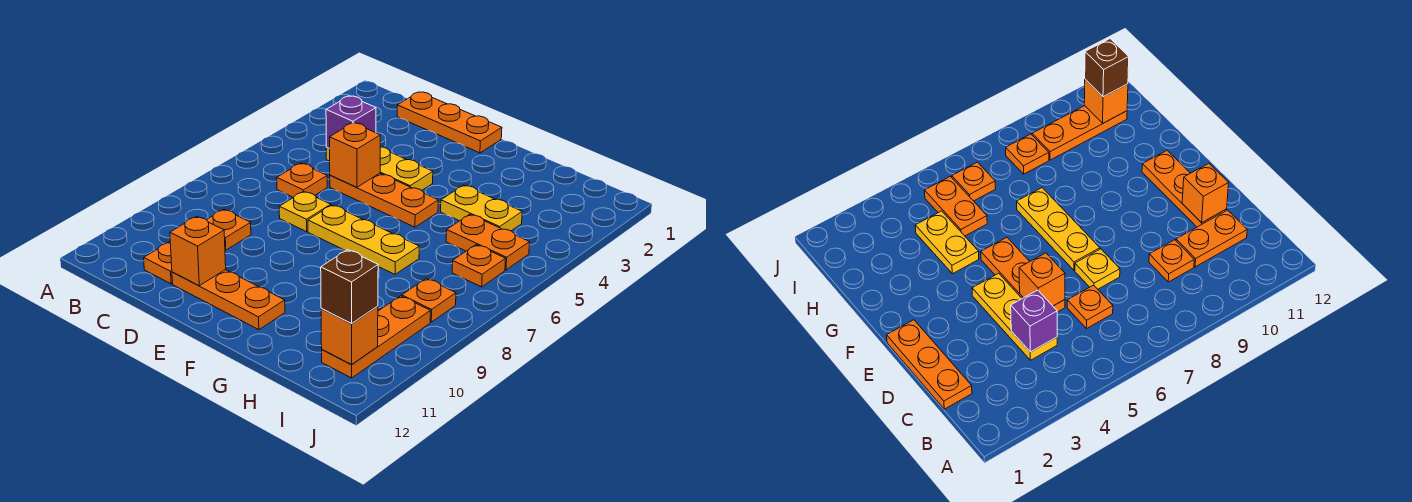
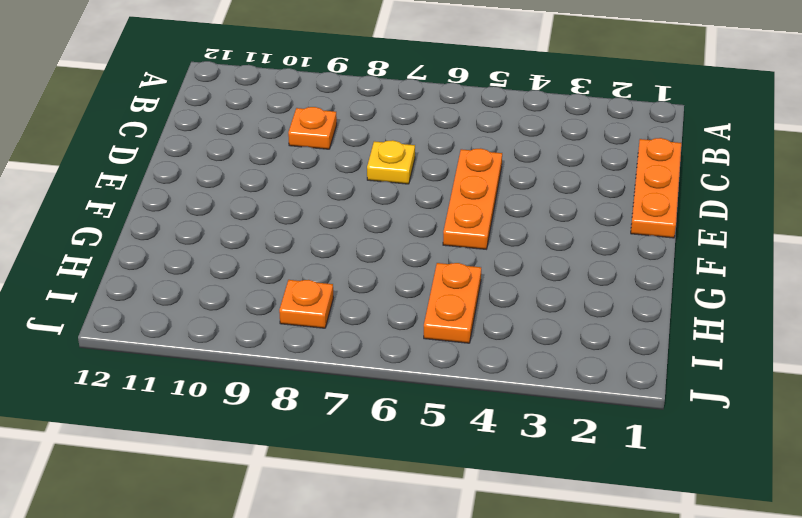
none -> yellow 1x3 plate [326,147,433,190]
none -> orange 1x1 plate [277,163,327,198]
none -> orange 1x2 plate [144,242,172,284]

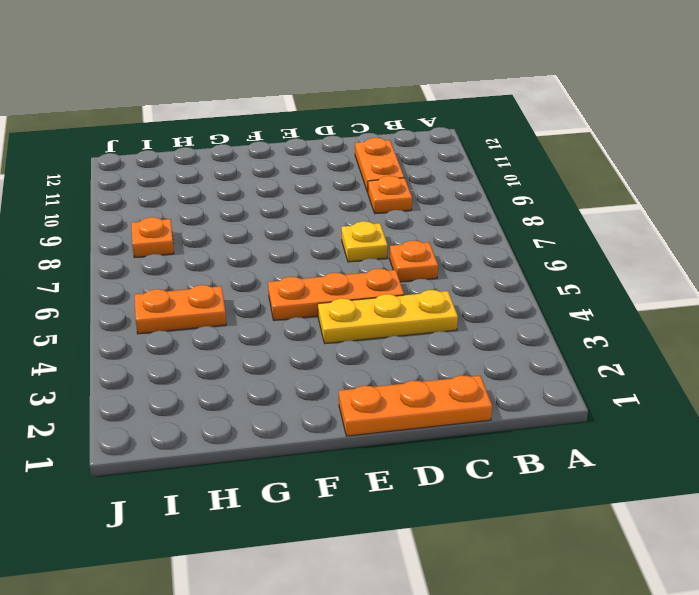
none -> orange 1x3 plate [172,270,285,330]
none -> yellow 1x3 plate [308,205,419,274]
none -> yellow 1x2 plate [441,185,522,231]

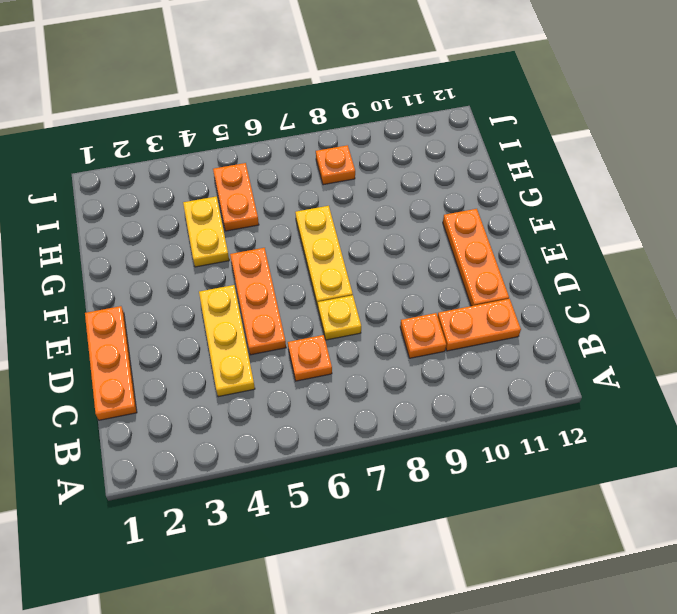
none -> orange 1x1 plate [452,245,506,287]
none -> orange 1x3 plate [322,296,430,378]
none -> purple 1x1 brick [326,96,376,149]

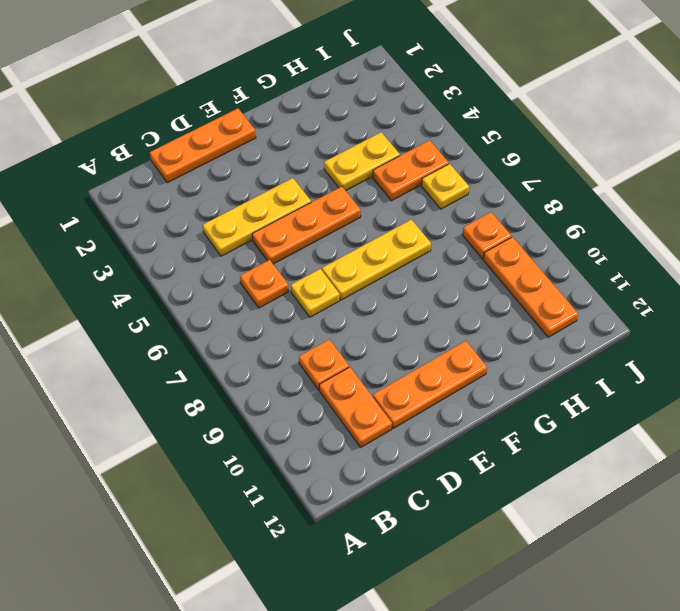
yellow 1x1 plate [422,164,469,209] -> orange 1x1 plate [452,245,506,287]
none -> purple 1x1 brick [326,96,376,149]
none -> orange 1x1 brick [330,123,380,187]
none -> orange 1x1 brick [170,216,226,286]

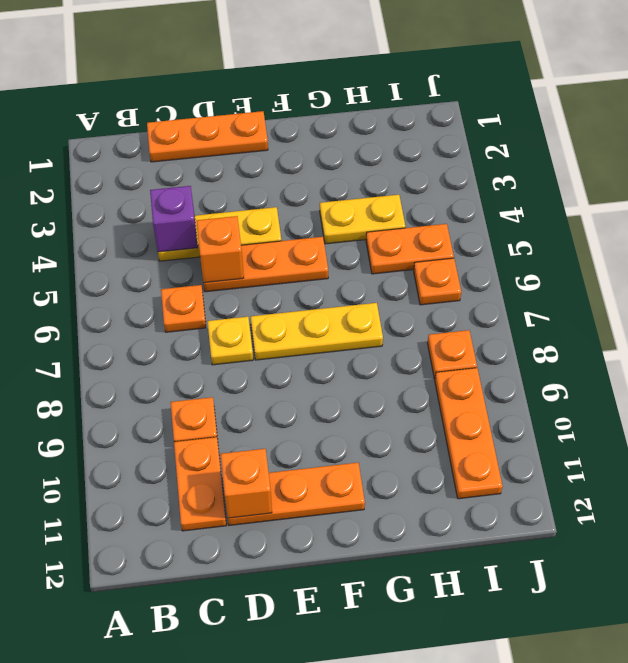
none -> orange 1x1 brick [321,306,378,364]
none -> brown 1x1 brick [321,250,378,323]

